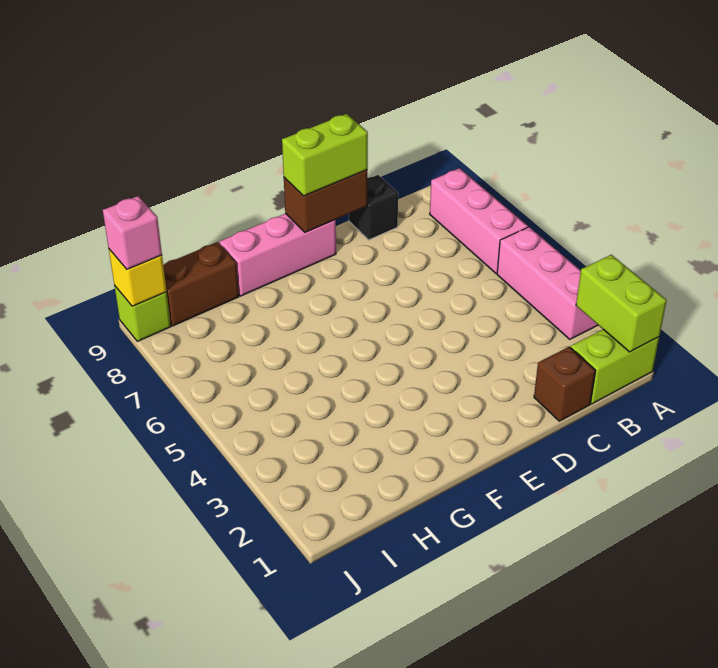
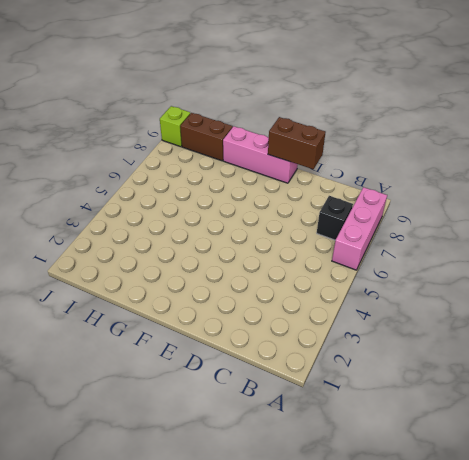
black 1x1 brick [317,196,353,240] -> black 1x1 brick moved to [349,175,398,240]
none -> lime 1x2 brick [571,330,659,404]
none -> pink 1x3 brick [497,227,598,339]
none -> brown 1x1 brick [534,347,595,421]

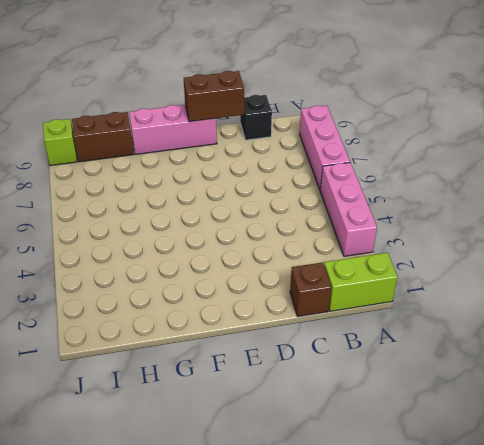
none -> lime 1x2 brick [576,255,667,352]
none -> yellow 1x1 brick [109,249,166,306]
none -> lime 1x2 brick [282,114,368,196]

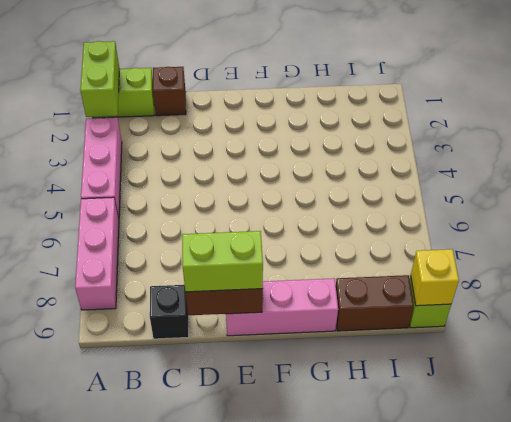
none -> pink 1x1 brick [103,196,162,269]

